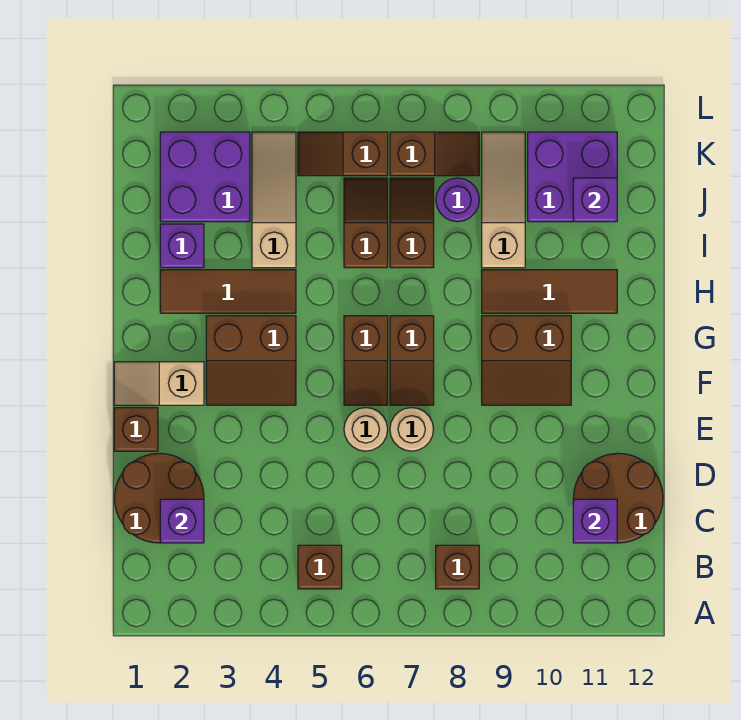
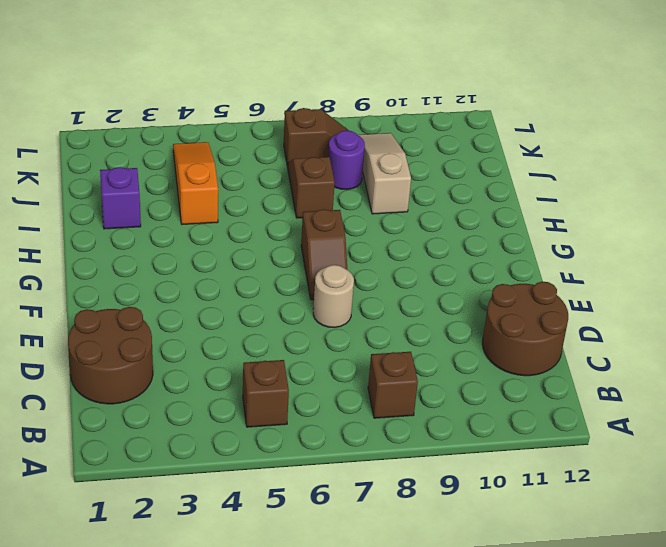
orange 1x3 slope [173,142,218,224] -> tan 1x3 slope [252,132,296,268]
none -> brown 1x1 brick [114,408,158,451]
none -> tan 1x1 round brick [344,408,388,451]
none -> tan 1x2 slope [114,362,204,405]

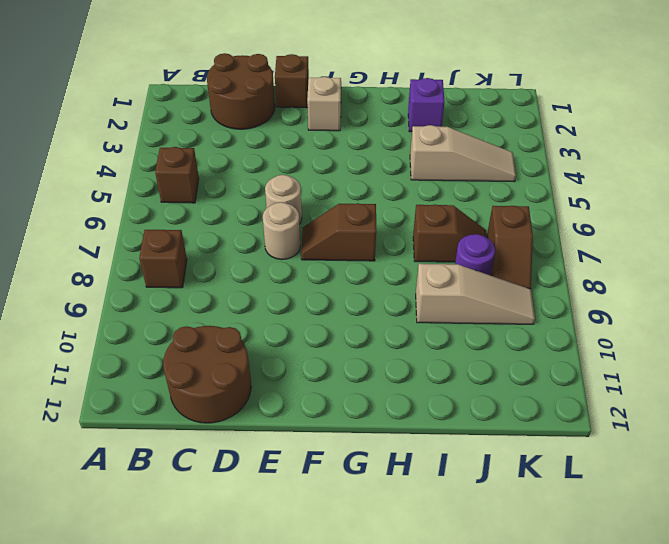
none -> brown 2x2 slope [206,316,296,405]
none -> brown 1x2 slope [344,316,388,405]
none -> brown 2x2 slope [482,316,571,405]

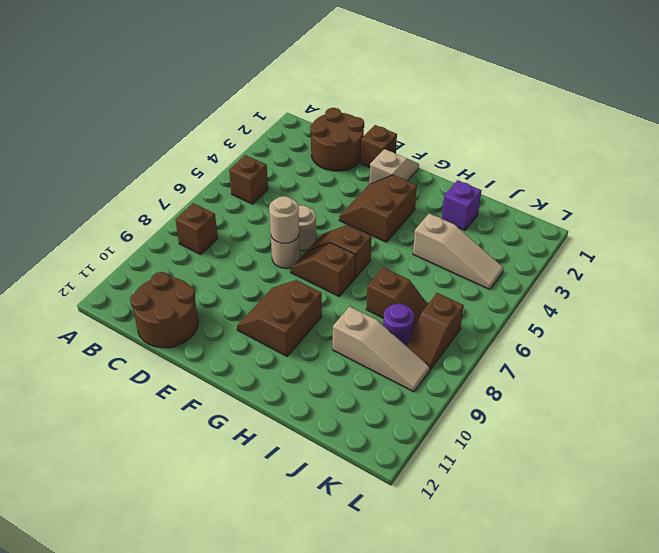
tan 1x1 round brick [269,196,299,243] -> none
none -> brown 1x3 tile [160,270,296,313]
none -> brown 1x3 tile [482,270,617,313]
none -> brown 1x2 slope [344,178,388,268]

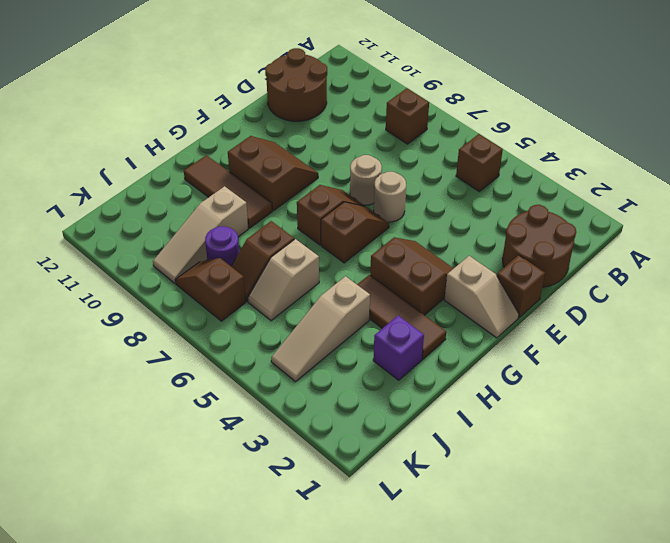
tan 1x2 slope [248,239,319,321] -> brown 1x2 slope [344,178,388,268]
none -> purple 2x2 brick [160,132,250,222]
none -> purple 2x2 brick [528,132,617,222]
none -> brown 1x2 slope [298,132,388,176]

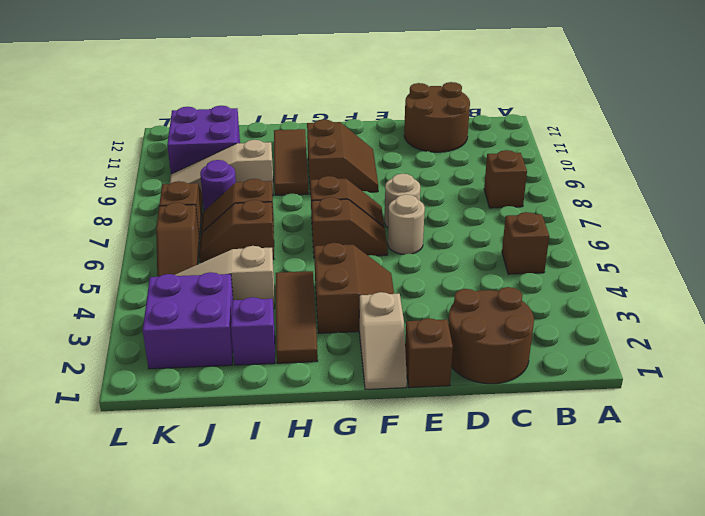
none -> purple 1x1 brick [160,499,204,543]
none -> purple 1x1 brick [573,499,617,543]
none -> purple 1x1 brick [573,178,617,222]

